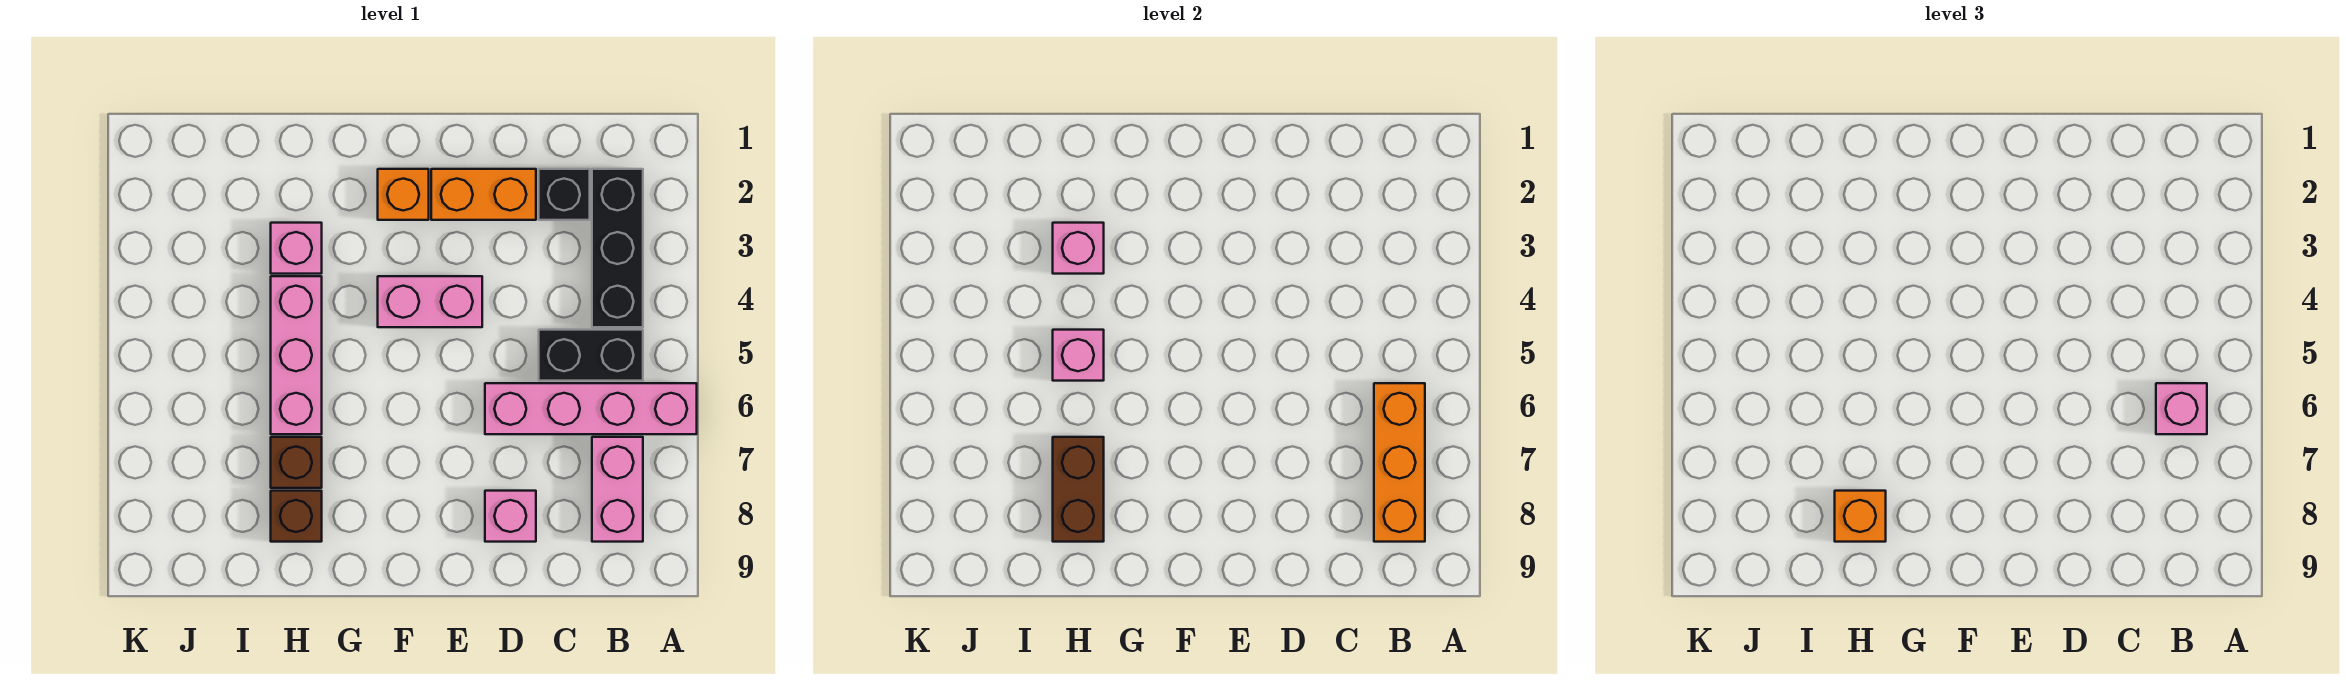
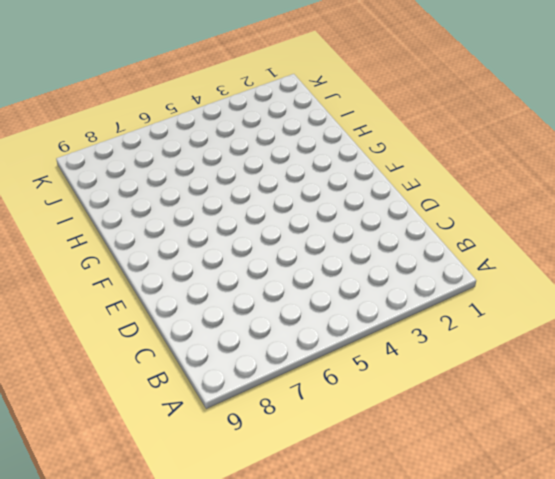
none -> pink 1x4 brick [485,383,697,434]
none -> black 1x3 brick [592,169,643,327]
none -> black 1x2 brick [539,330,643,381]

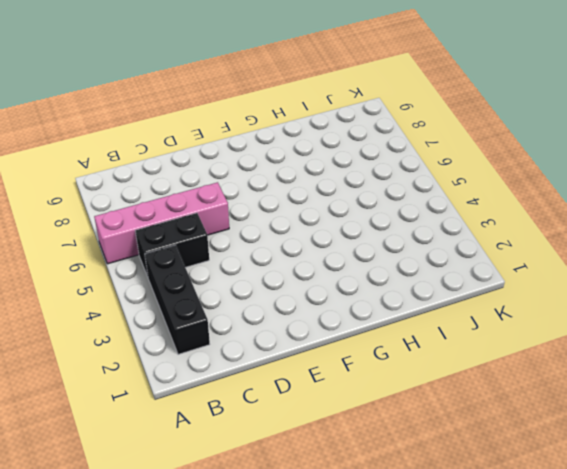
none -> pink 1x2 brick [592,437,643,542]
none -> black 1x1 brick [539,169,590,220]
none -> orange 1x2 brick [431,169,536,220]

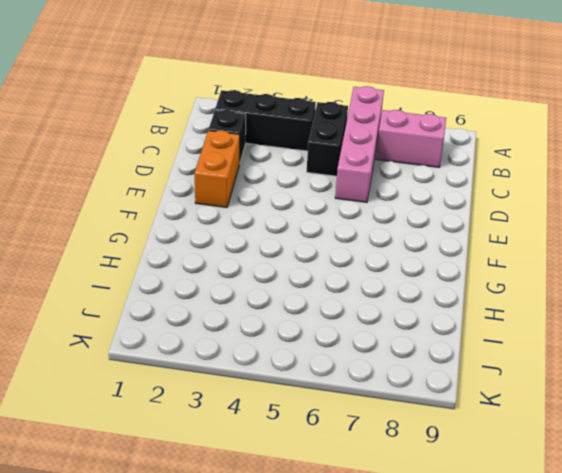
none -> pink 1x1 brick [485,491,536,542]
none -> pink 1x2 brick [378,276,482,327]
none -> orange 1x1 brick [378,169,429,220]

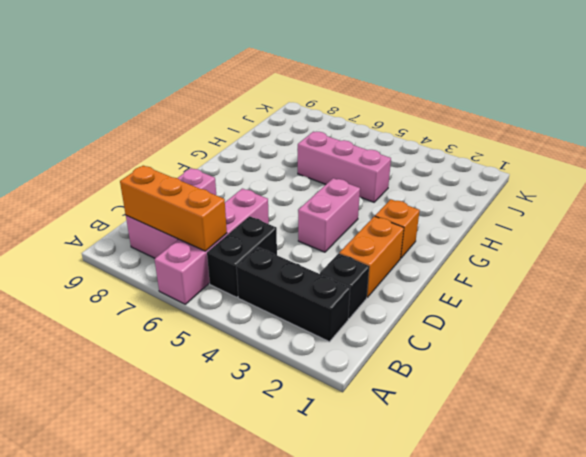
none -> pink 1x1 brick [271,223,322,274]
none -> brown 1x1 brick [271,437,322,488]
none -> brown 1x1 brick [271,491,322,542]

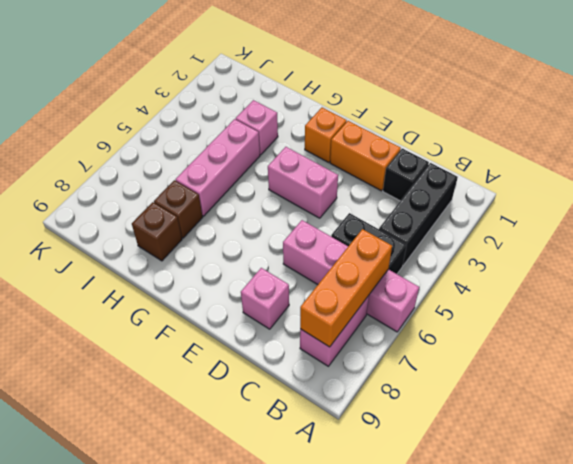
none -> pink 1x1 brick [1053,223,1104,274]
none -> pink 1x1 brick [1053,330,1104,381]
none -> brown 1x2 brick [1053,437,1104,542]

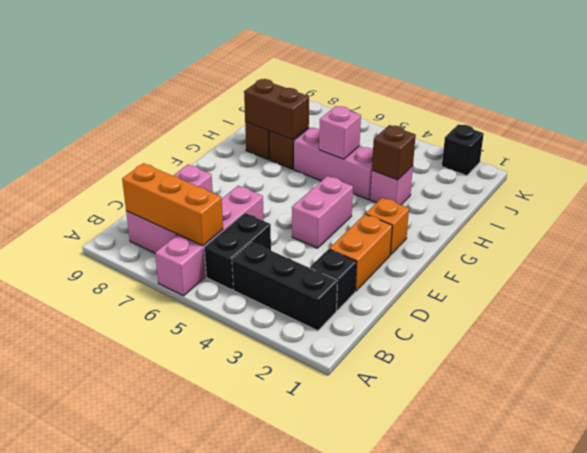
brown 1x1 brick [372,125,416,180] -> pink 1x1 brick [1053,223,1104,274]
black 1x1 brick [442,124,484,176] -> none
none -> pink 1x1 brick [2156,383,2207,434]
none -> orange 1x1 brick [1835,491,1886,542]

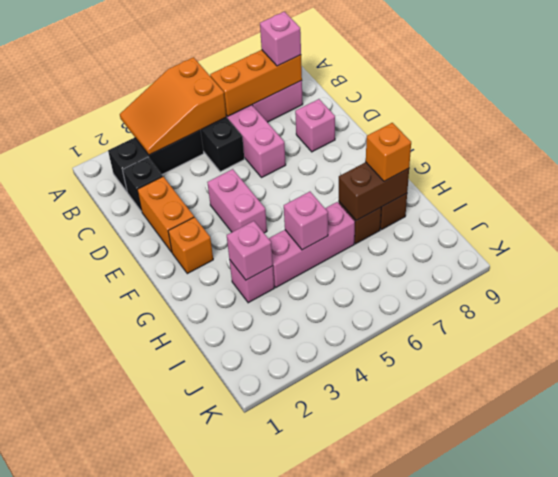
orange 2x3 slope [120,57,226,155] -> none
pink 1x1 brick [260,12,301,66] -> pink 1x1 brick moved to [2156,383,2207,434]

